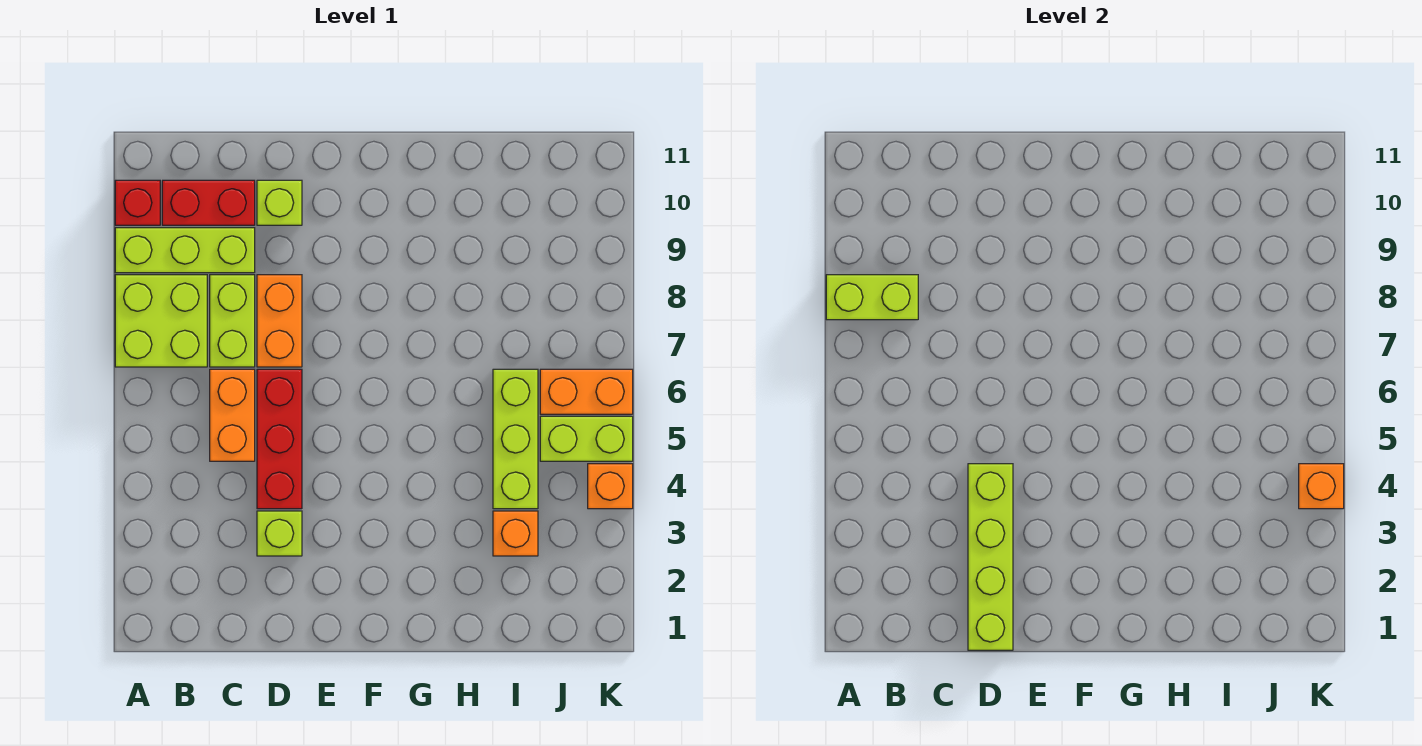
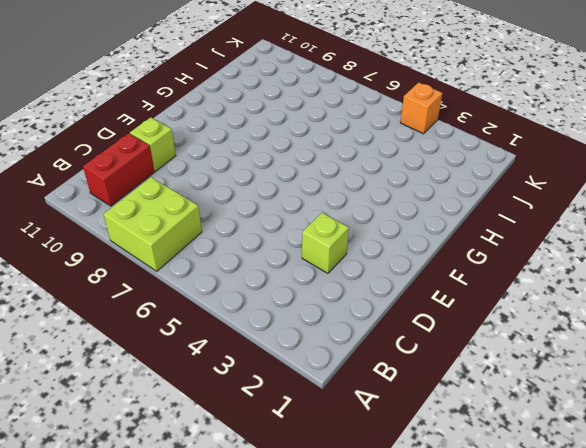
none -> lime 1x3 brick [115,228,255,273]
none -> red 1x1 brick [115,180,160,225]
none -> orange 1x2 brick [210,369,255,461]

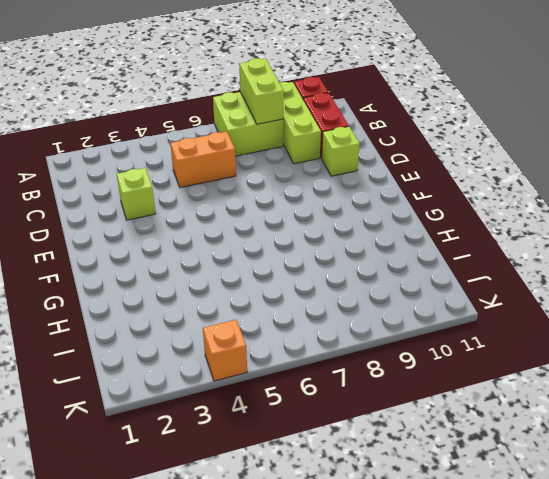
none -> lime 1x2 brick [210,275,255,367]
none -> red 1x3 brick [257,369,302,509]
none -> orange 1x2 brick [257,275,302,367]

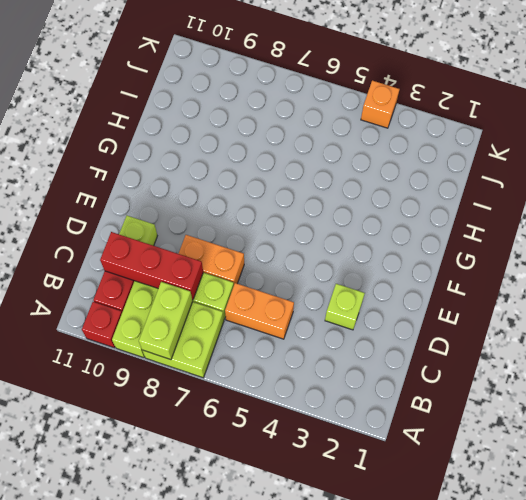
red 1x3 brick [100,232,203,300] -> red 1x3 brick moved to [257,369,302,509]
none -> orange 1x1 brick [493,511,538,556]
none -> lime 1x3 brick [493,369,538,509]
none -> lime 1x2 brick [540,416,633,461]

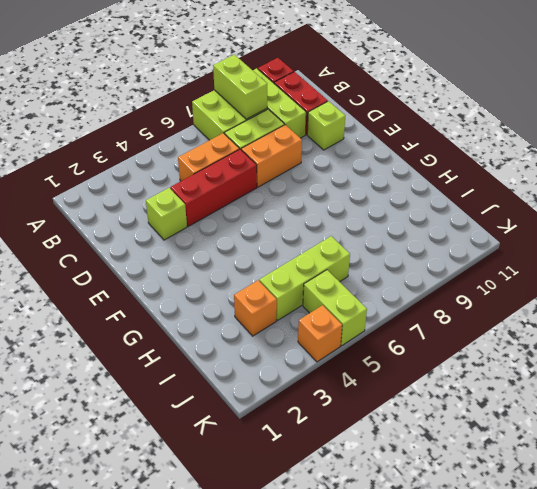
none -> orange 1x2 brick [540,369,633,414]
none -> lime 1x4 brick [968,464,1013,650]
none -> orange 1x1 brick [1299,464,1344,509]

